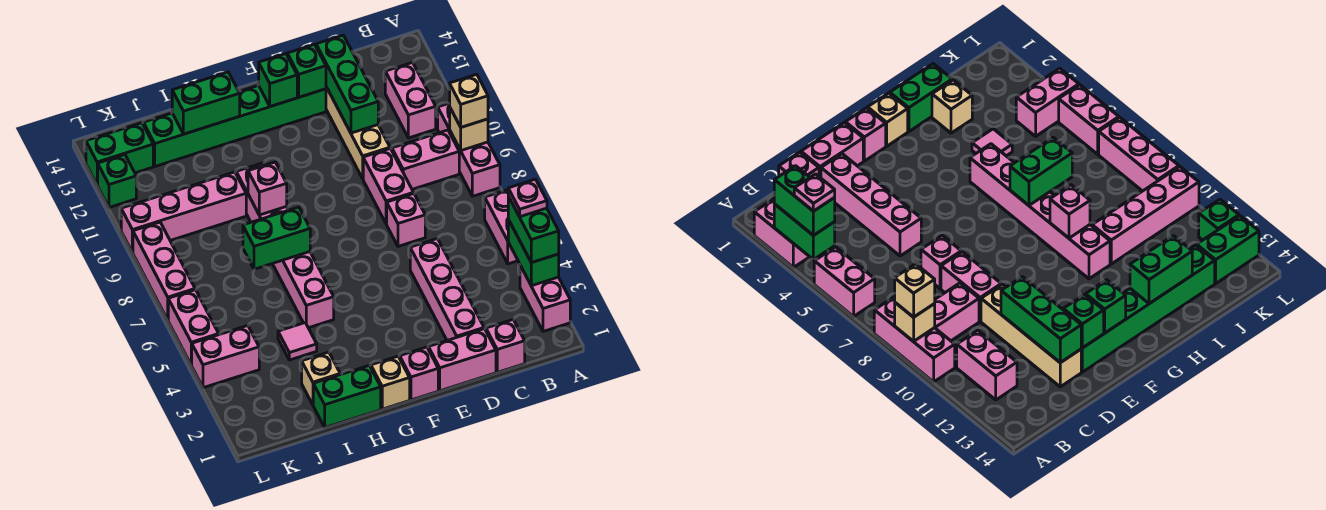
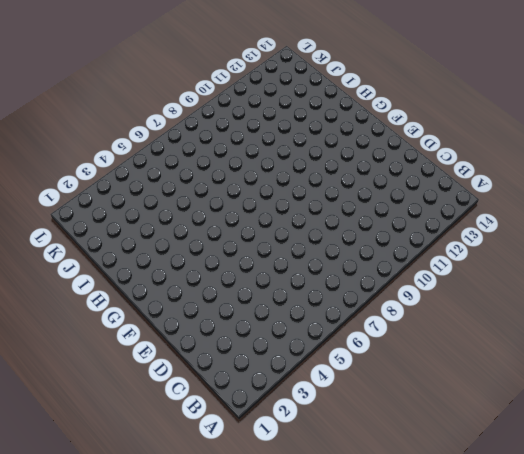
none -> pink 1x2 brick [520,265,570,331]
none -> pink 1x2 brick [485,190,518,264]
none -> pink 1x3 brick [438,103,500,196]
none -> pink 1x2 brick [392,130,459,189]

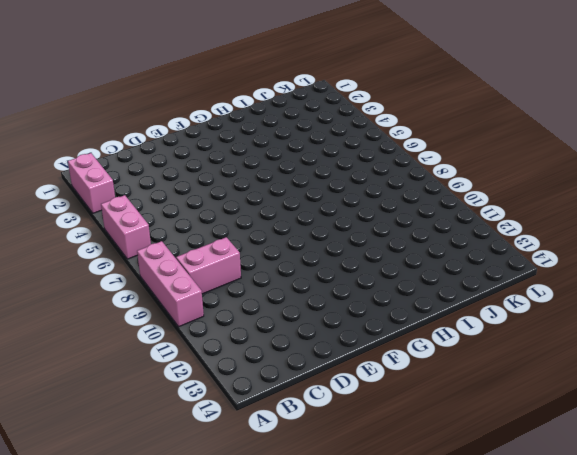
none -> pink 1x2 brick [385,63,436,138]
none -> pink 1x1 brick [486,319,525,372]
none -> pink 1x2 brick [429,329,496,391]
none -> pink 1x4 brick [410,239,484,340]

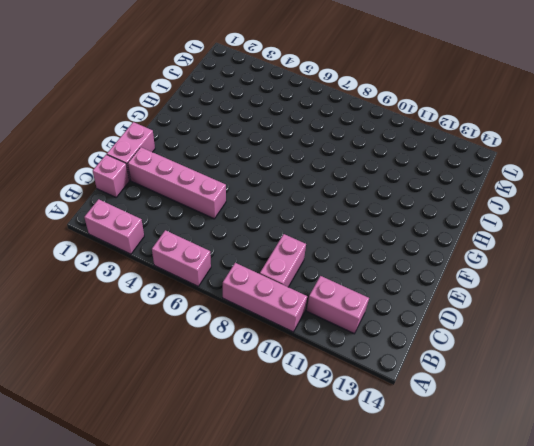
none -> pink 1x1 brick [387,194,425,246]
none -> pink 1x2 brick [363,149,414,224]
none -> tan 1x4 brick [326,87,390,178]
none -> green 1x6 brick [144,86,326,166]

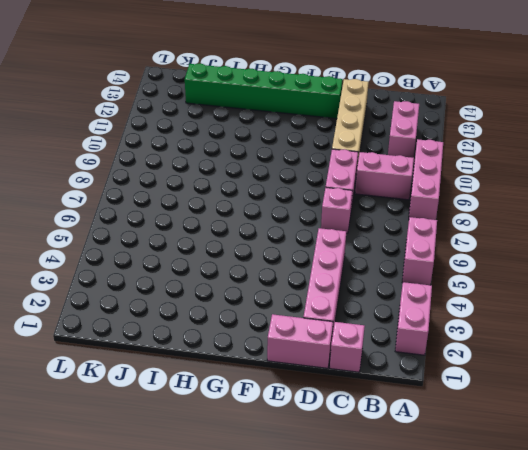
none -> pink 1x1 brick [400,347,438,400]
none -> tan 1x1 brick [371,356,410,409]
none -> green 1x2 brick [313,366,381,427]
none -> pink 1x6 brick [236,163,334,328]

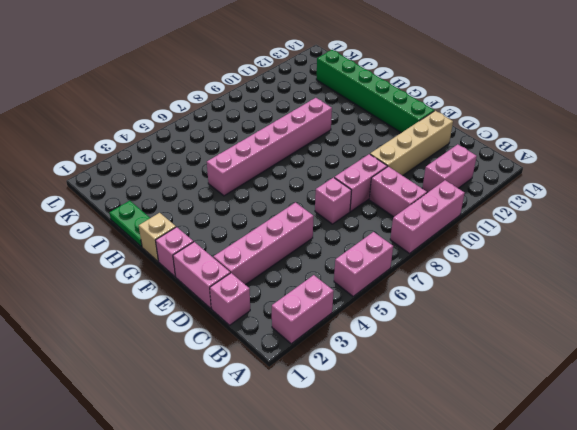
green 1x2 plate [109,201,150,247] -> green 1x2 brick [313,366,381,427]
none -> tan 1x1 brick [302,352,340,405]
none -> pink 1x1 tile [278,323,317,360]
none -> pink 1x4 brick [121,172,246,252]
none -> pink 1x2 brick [192,326,259,388]

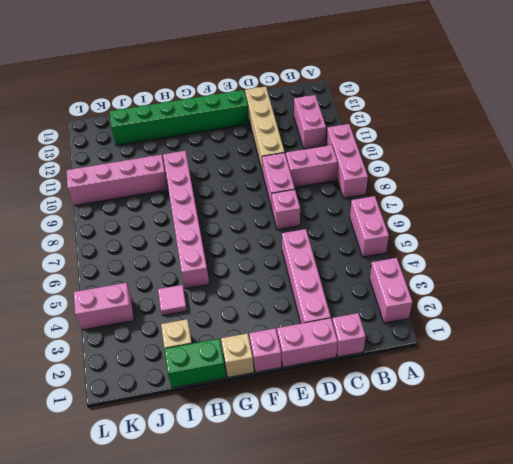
none -> green 1x2 brick [86,123,153,185]
none -> pink 1x2 brick [168,290,219,365]
none -> pink 1x3 brick [133,222,195,320]
none -> green 1x1 brick [98,155,136,207]

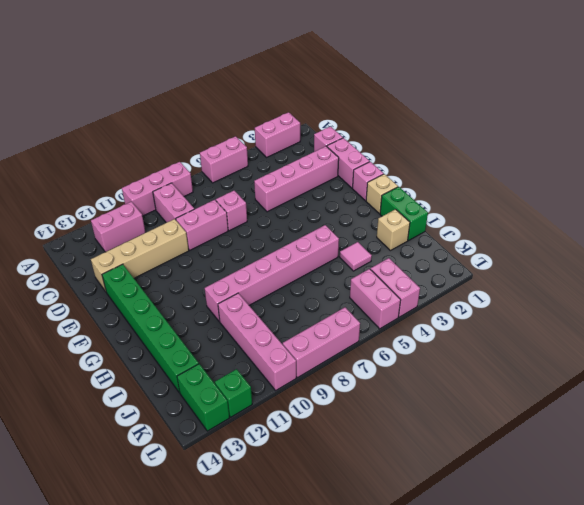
pink 1x2 brick [350,269,401,329] -> pink 1x2 brick turned to [168,290,219,365]
none -> green 1x2 brick [508,220,559,286]
none -> tan 1x1 brick [450,108,488,150]
none -> green 1x3 brick [316,35,378,133]
none -> green 1x1 brick [287,44,326,97]

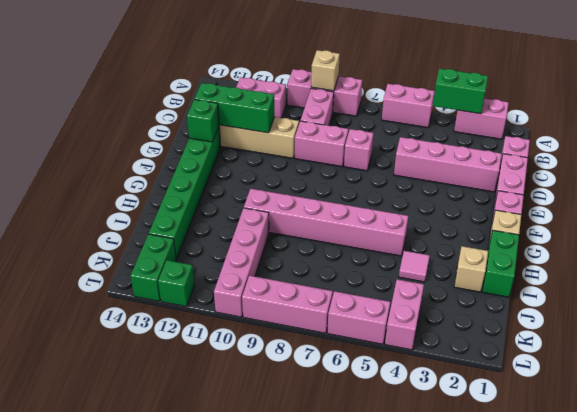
none -> green 1x1 brick [259,54,297,107]
none -> green 1x2 brick [243,207,310,269]
none -> pink 1x1 brick [248,162,287,215]
none -> green 1x2 brick [172,72,240,134]

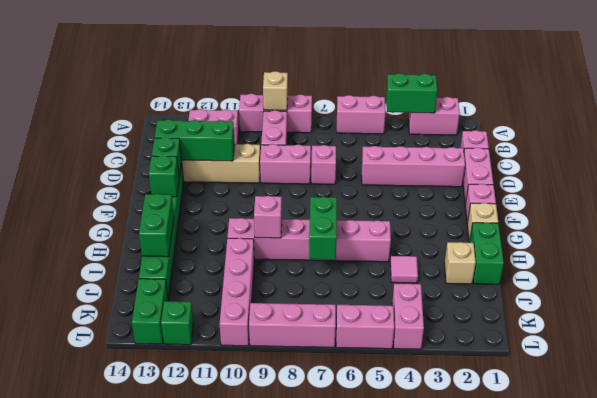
none -> green 1x2 brick [508,196,559,263]
none -> tan 1x1 brick [450,74,488,127]
none -> pink 1x1 plate [508,179,547,217]

